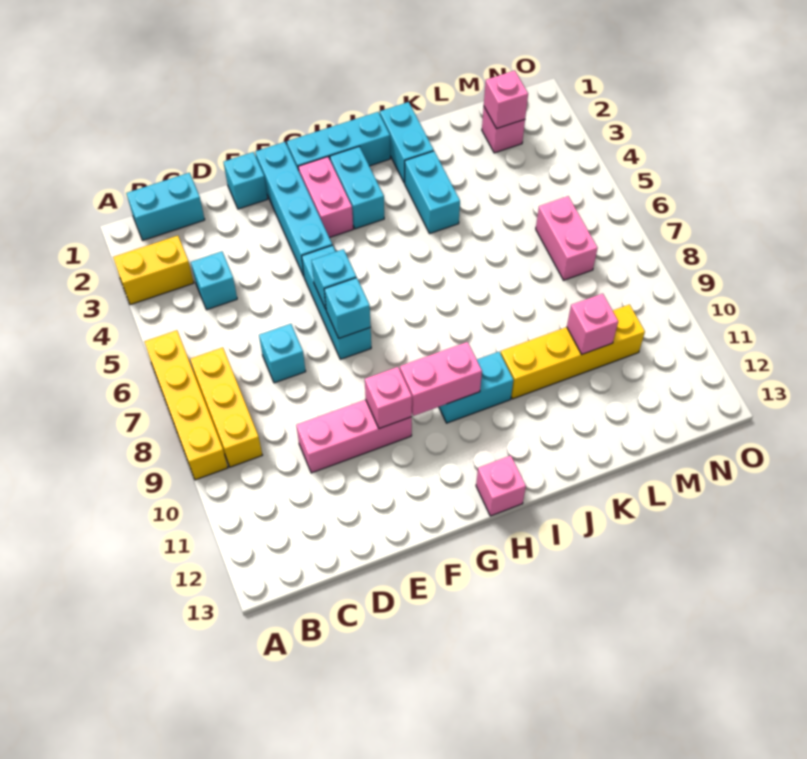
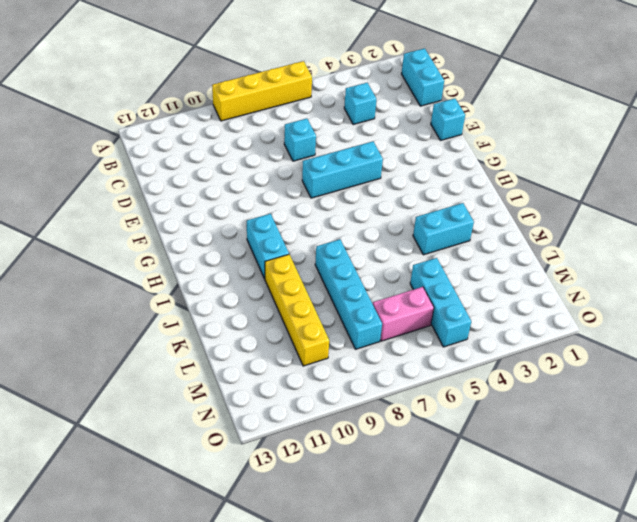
cyan 1x4 brick [315,239,382,349] -> cyan 1x4 brick turned to [255,142,332,276]
cyan 1x3 brick [410,258,471,347] -> cyan 1x3 brick moved to [287,112,390,170]
none -> yellow 1x2 brick [113,236,194,305]
none -> yellow 1x3 brick [190,347,262,467]
none -> pink 1x3 brick [296,400,412,473]

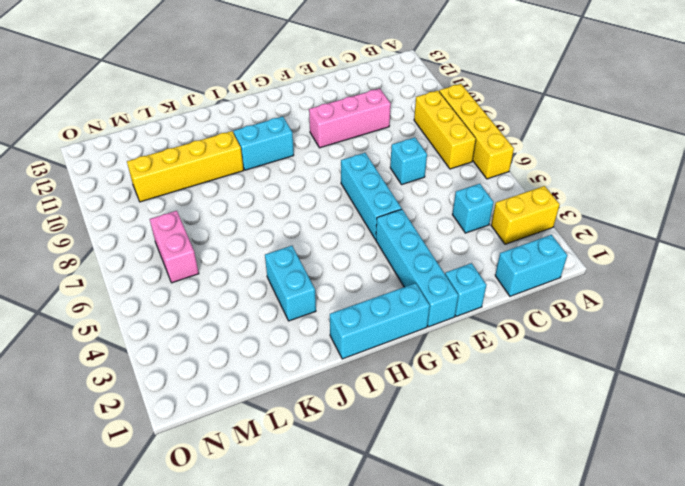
none -> pink 1x2 brick [298,157,353,238]
none -> cyan 1x2 brick [330,146,384,229]
none -> pink 1x1 brick [476,456,526,516]

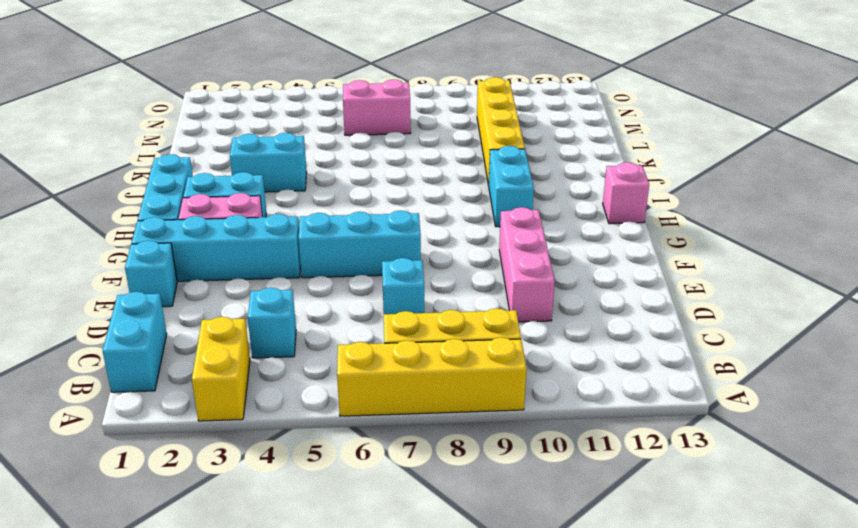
none -> cyan 1x2 brick [380,102,434,183]
none -> pink 1x1 brick [482,107,525,153]
none -> cyan 1x1 brick [311,249,356,309]

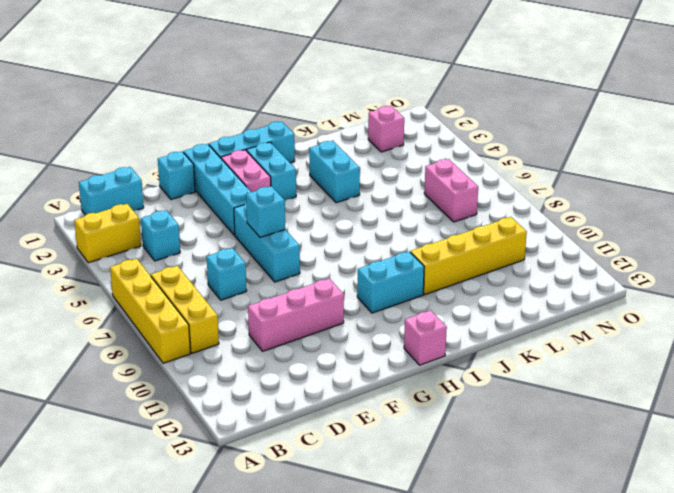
none -> cyan 1x2 brick [380,102,434,183]
none -> cyan 1x1 brick [324,278,371,338]
none -> pink 1x1 brick [365,367,412,429]

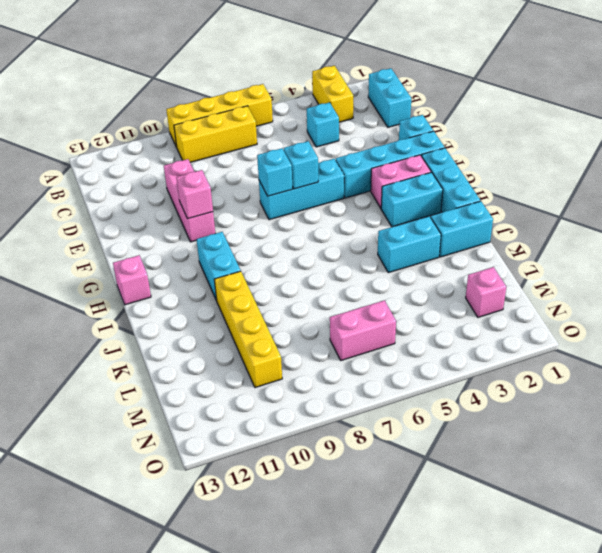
none -> cyan 1x1 brick [259,324,306,383]
none -> pink 1x2 brick [400,342,482,416]
none -> pink 1x1 brick [567,294,618,354]

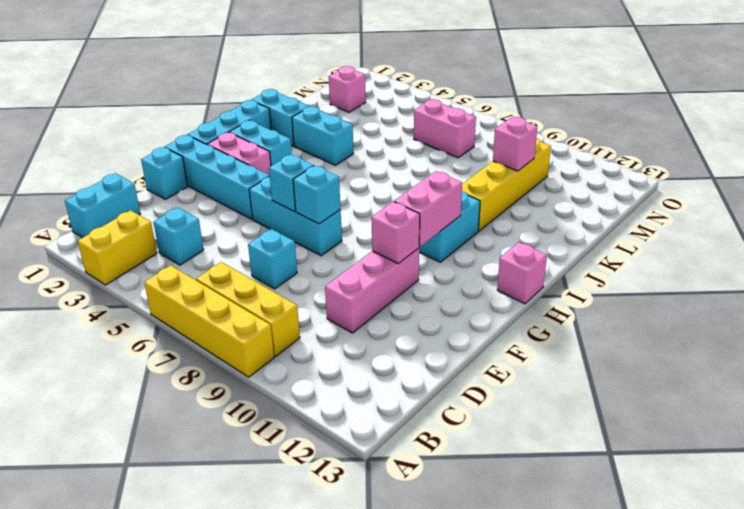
none -> pink 1x1 brick [484,70,528,129]

